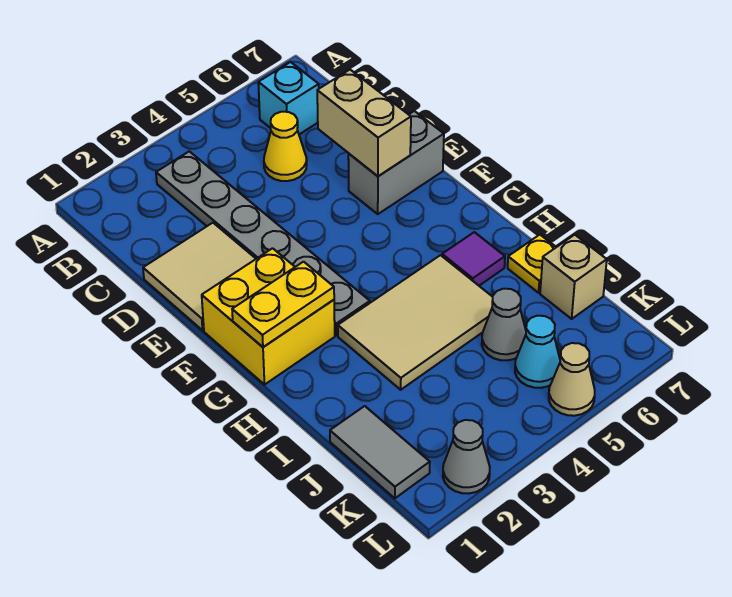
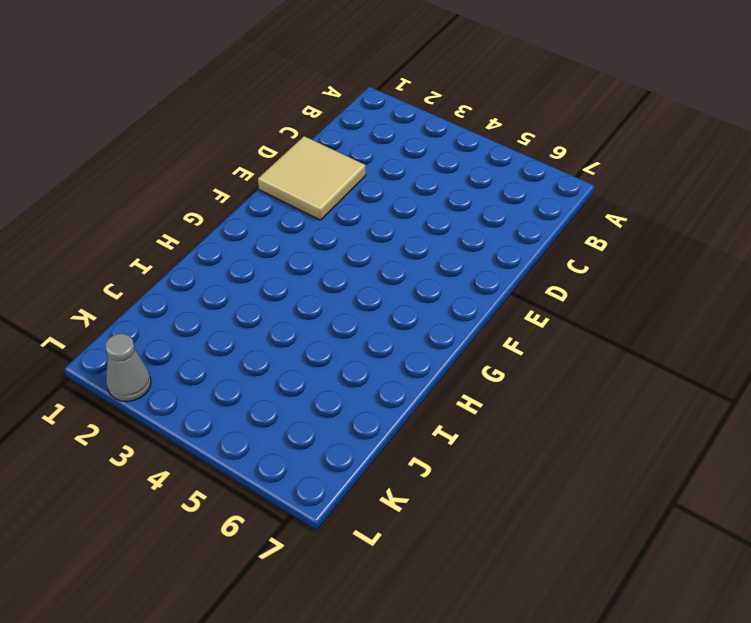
none -> grey 1x6 plate [156,151,370,335]
none -> cyan 1x1 brick [258,62,319,134]
none -> yellow 1x1 cone [264,112,307,181]

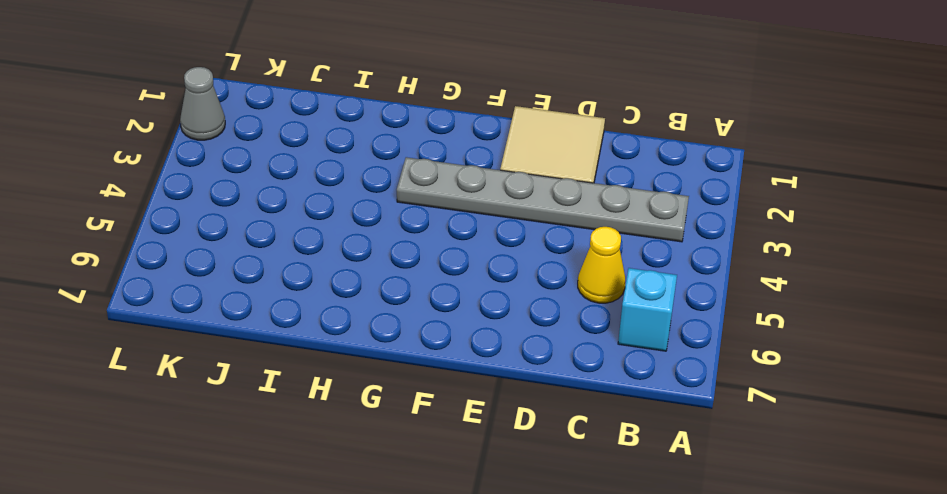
none -> grey 1x2 brick [348,111,444,214]
none -> yellow 2x2 brick [202,248,335,384]
none -> tan 2x3 tile [338,255,493,390]

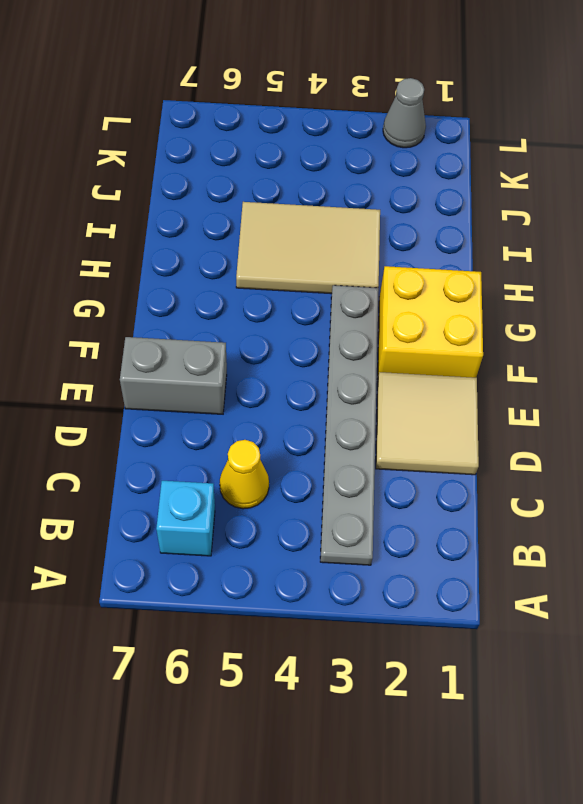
none -> purple 1x1 tile [442,232,505,286]
none -> yellow 1x1 plate [508,235,556,293]
none -> grey 1x2 tile [330,406,430,498]

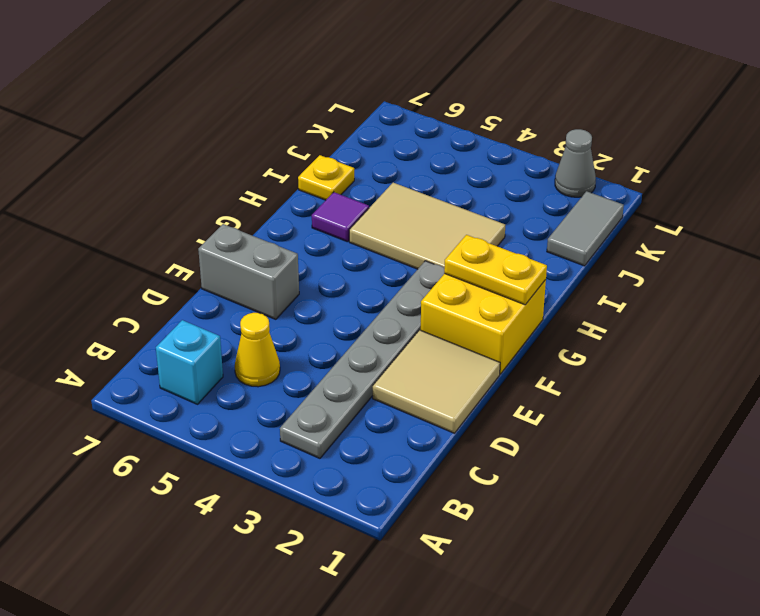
none -> grey 1x1 cone [482,289,526,360]
none -> tan 1x1 brick [540,235,607,319]
none -> cyan 1x1 cone [515,316,560,388]

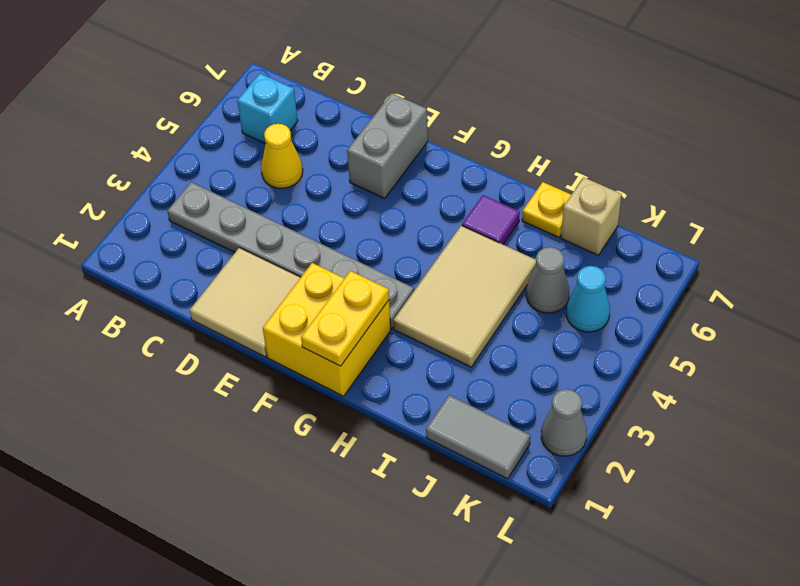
none -> tan 1x1 cone [549,343,595,416]
none -> tan 1x2 brick [317,70,411,176]

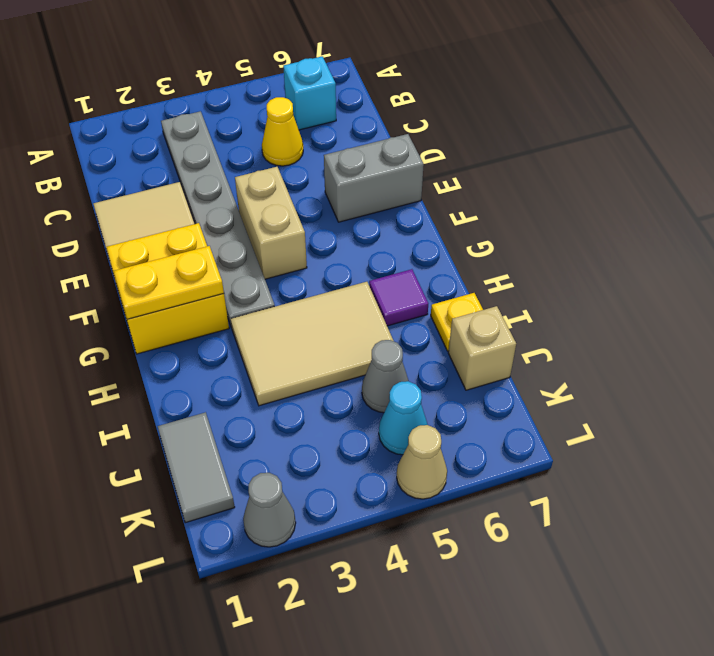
tan 1x2 brick [235,167,307,279] -> tan 1x2 brick moved to [317,70,411,176]

